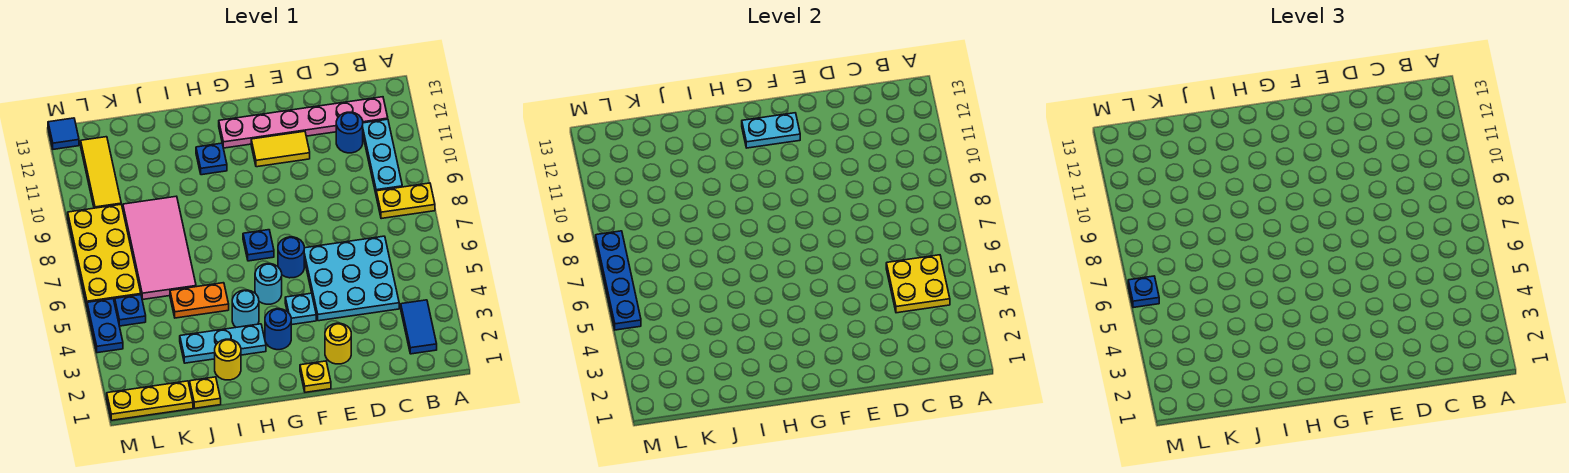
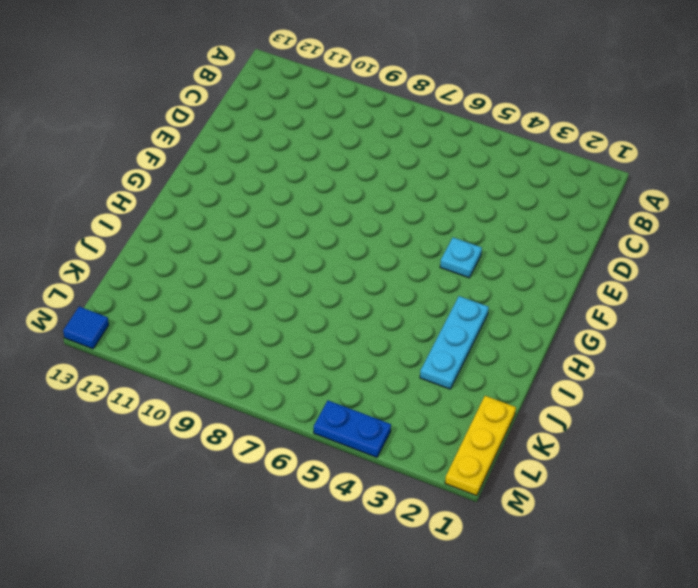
none -> yellow 1x2 plate [376,183,435,219]
none -> blue 1x2 tile [401,300,437,354]
none -> cyan 1x3 plate [363,119,402,193]
none -> pink 1x6 plate [219,97,388,148]

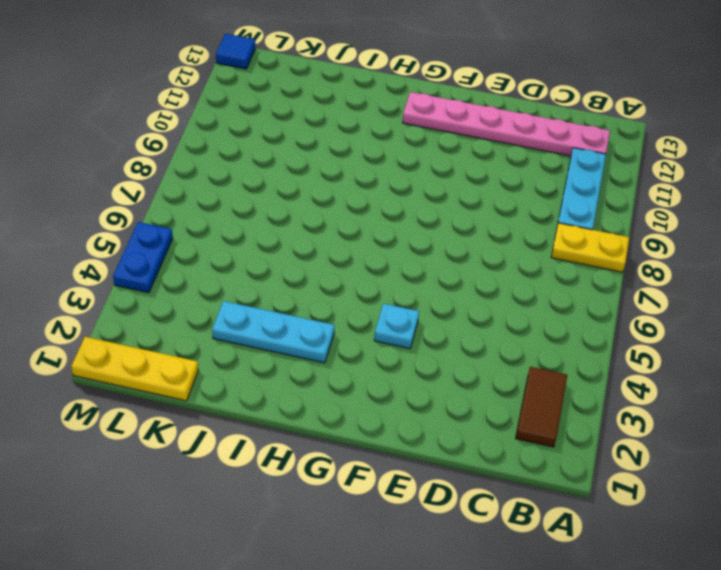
brown 1x2 tile [516,367,567,447] -> blue 1x2 tile [401,300,437,354]
none -> cyan 3x3 plate [304,236,399,321]
none -> blue 1x1 round brick [336,112,363,153]
none -> yellow 1x1 round brick [325,323,351,364]
none -> yellow 1x2 tile [251,131,310,167]

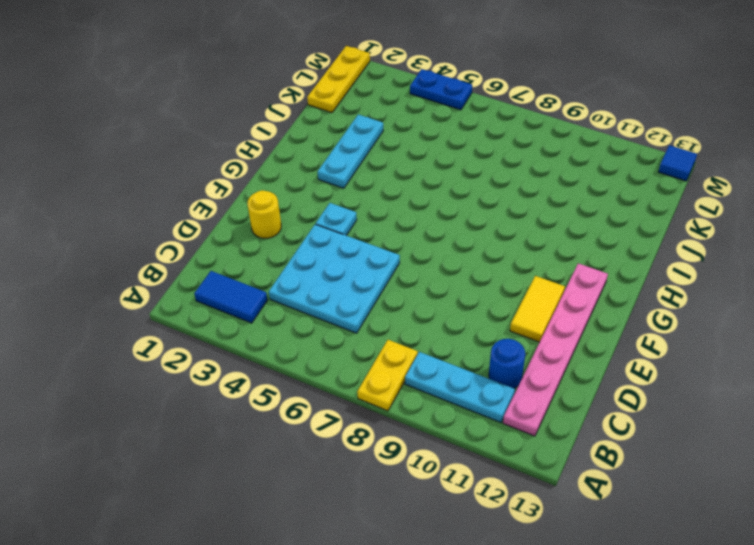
none -> yellow 1x1 plate [300,361,331,392]
none -> blue 1x1 round brick [278,237,304,278]
none -> blue 1x1 round brick [265,309,291,350]
none -> cyan 1x1 round brick [255,264,282,304]

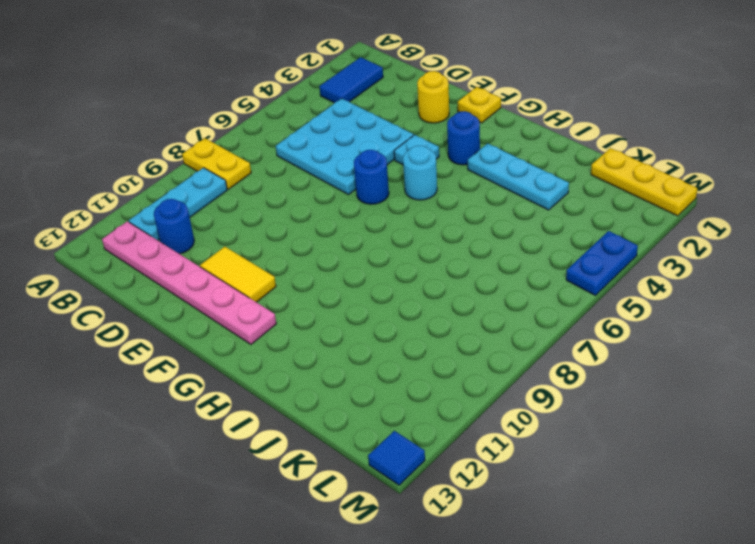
none -> blue 1x1 plate [243,230,274,261]
none -> cyan 1x1 round brick [232,290,259,327]
none -> blue 1x1 plate [196,143,227,175]
none -> yellow 1x1 round brick [215,339,241,380]

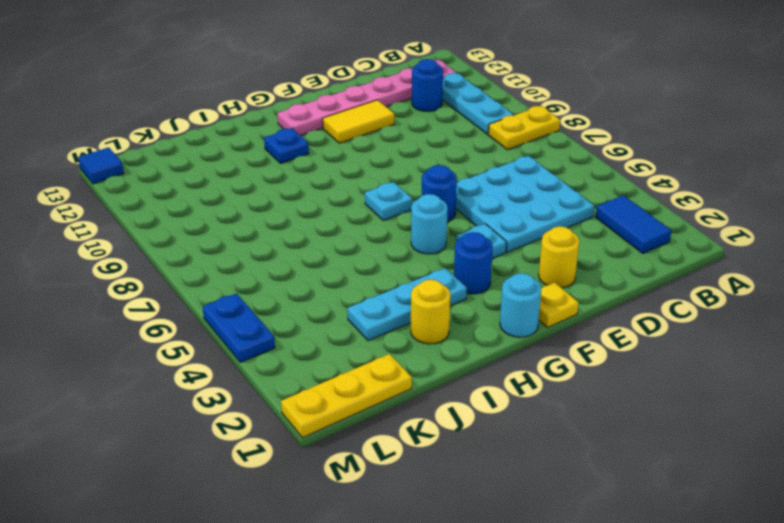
cyan 1x1 round brick [500,273,541,337] -> cyan 1x1 round brick moved to [232,290,259,327]
cyan 1x1 plate [365,182,412,221] -> blue 1x1 plate [243,230,274,261]
none -> orange 1x2 plate [170,283,229,318]
none -> yellow 1x1 plate [190,377,221,408]
none -> pink 2x4 tile [123,196,196,300]
none -> blue 1x1 plate [115,295,146,326]

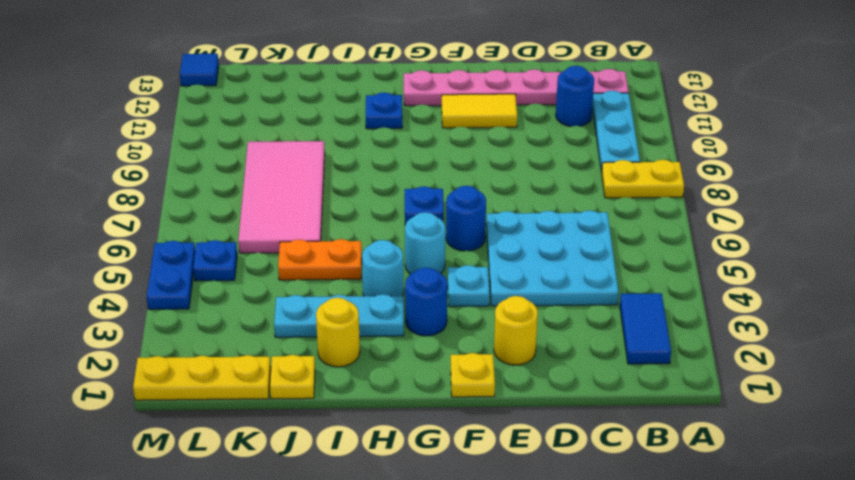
none -> yellow 2x4 plate [68,204,141,306]
none -> yellow 1x3 tile [81,137,121,208]
none -> yellow 2x2 plate [886,255,950,313]
none -> cyan 1x2 plate [742,113,800,148]

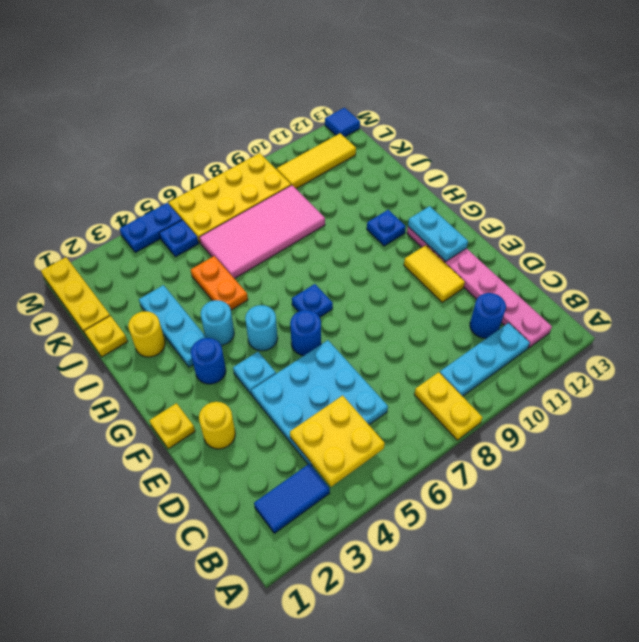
none -> blue 1x4 plate [596,231,641,330]
none -> blue 1x1 plate [1128,276,1159,308]

